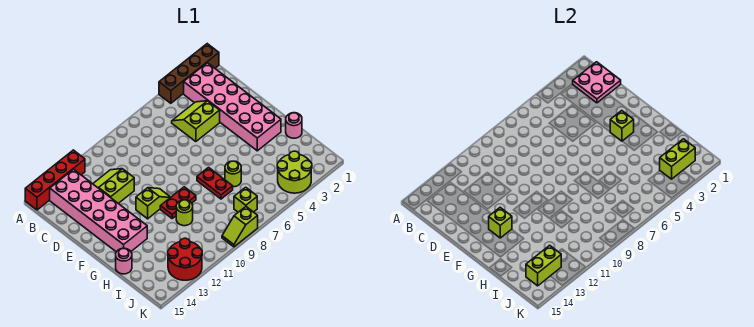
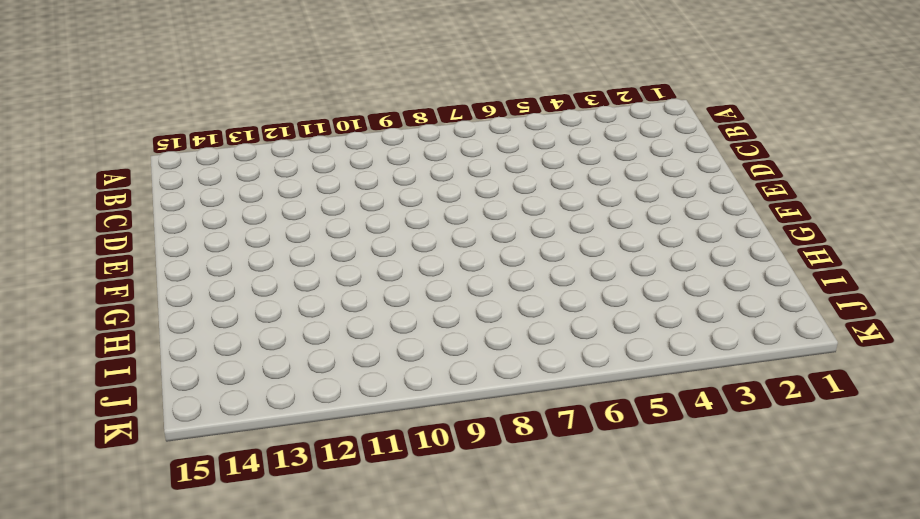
none -> brown 1x4 brick [159,44,219,103]
none -> red 1x4 brick [25,150,85,210]
none -> pink 2x6 brick [184,63,281,151]

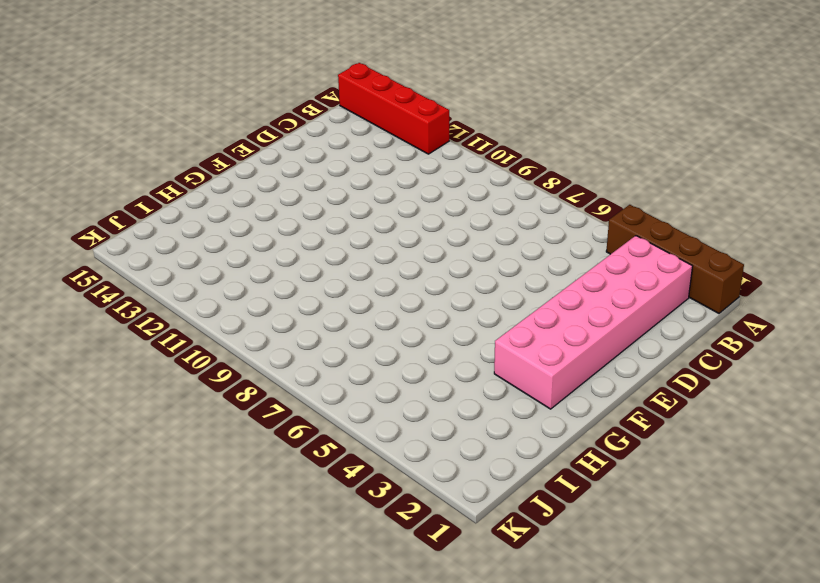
none -> pink 2x6 brick [50,169,147,252]
none -> lime 2x2 slope [172,101,220,142]
none -> lime 2x2 slope [93,169,134,203]

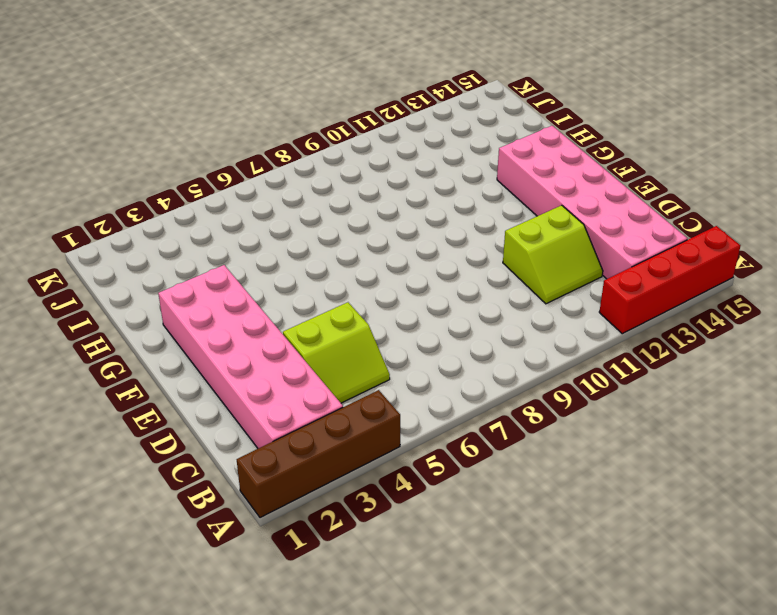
none -> lime 1x2 slope [136,188,171,219]
none -> red 1x2 plate [197,168,233,199]
none -> red 1x2 plate [160,187,196,218]

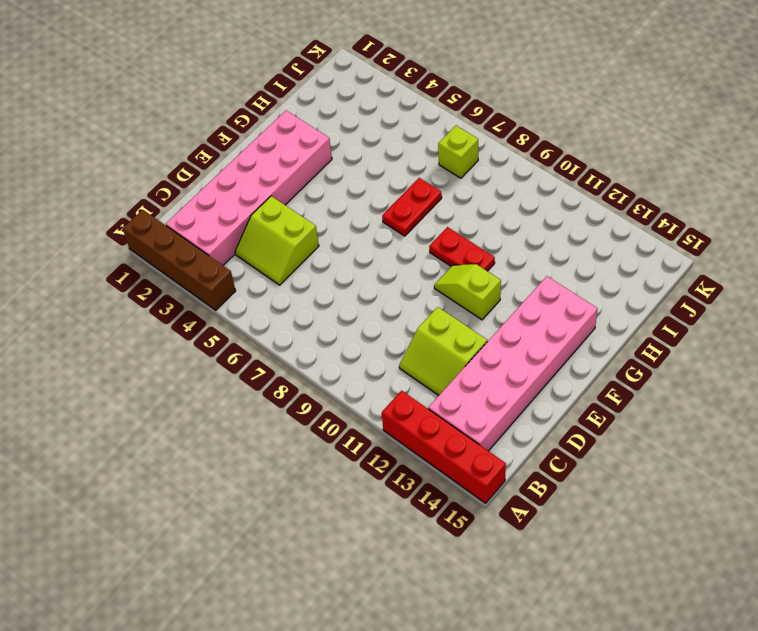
none -> pink 1x1 round brick [286,113,302,138]
none -> lime 1x1 round brick [225,161,241,187]
none -> lime 1x1 round brick [176,200,193,226]

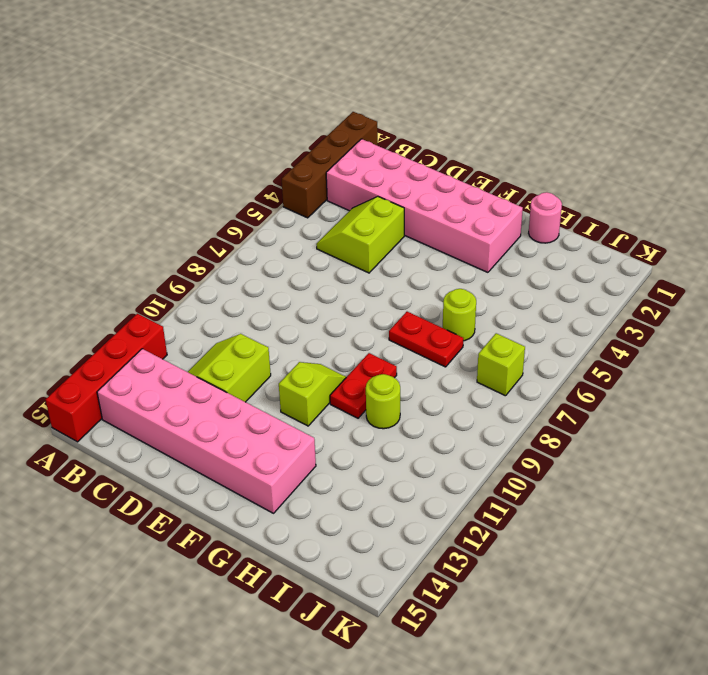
none -> pink 1x1 round brick [116,248,132,274]
none -> lime 2x2 round brick [277,151,312,193]
none -> red 2x2 round brick [168,238,202,280]

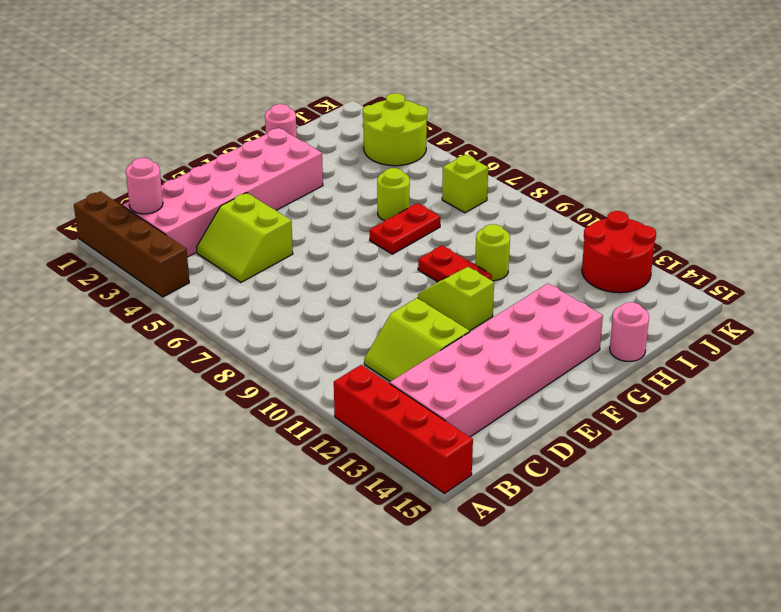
pink 1x1 round brick [126,158,163,214] -> pink 2x2 plate [573,62,621,103]
none -> lime 1x2 slope [222,207,258,247]
none -> lime 1x1 brick [610,111,634,141]
none -> lime 1x1 brick [489,208,512,238]

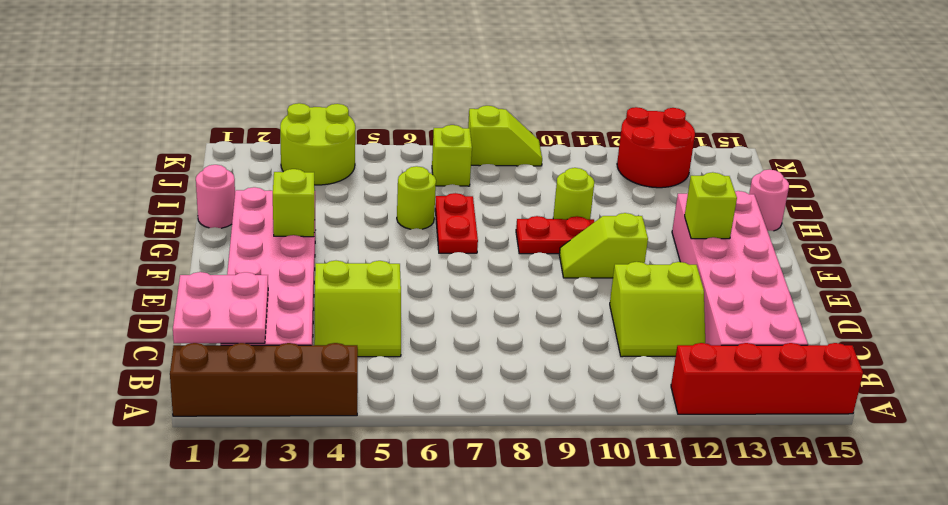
none -> lime 1x2 brick [660,139,695,179]
none -> lime 1x2 brick [526,245,561,286]

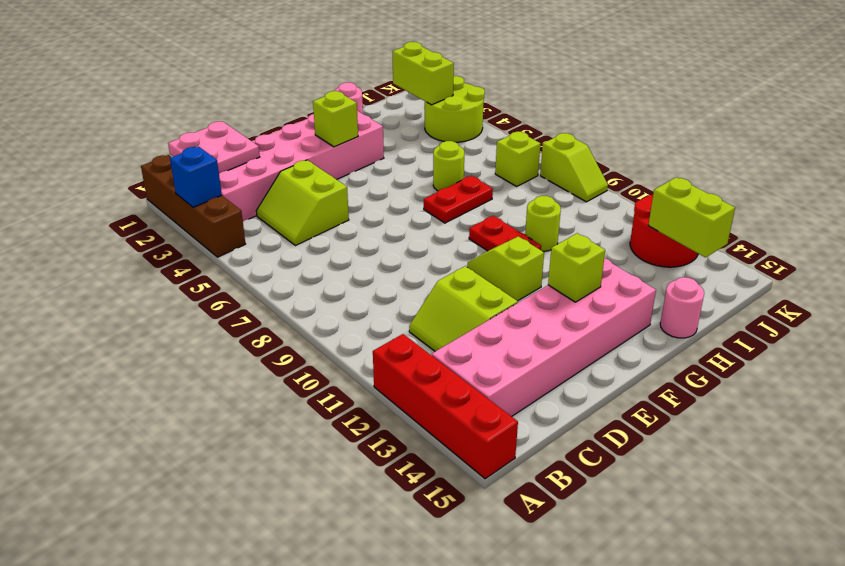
blue 1x1 brick [170,147,222,207] -> none

